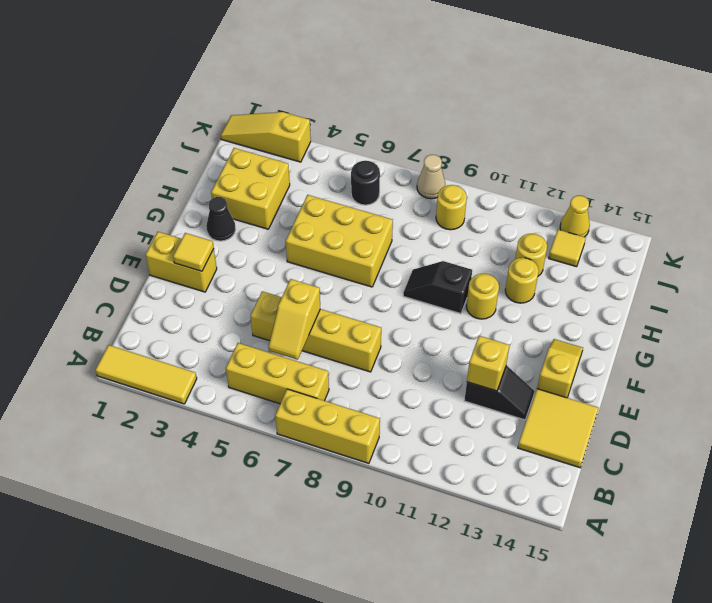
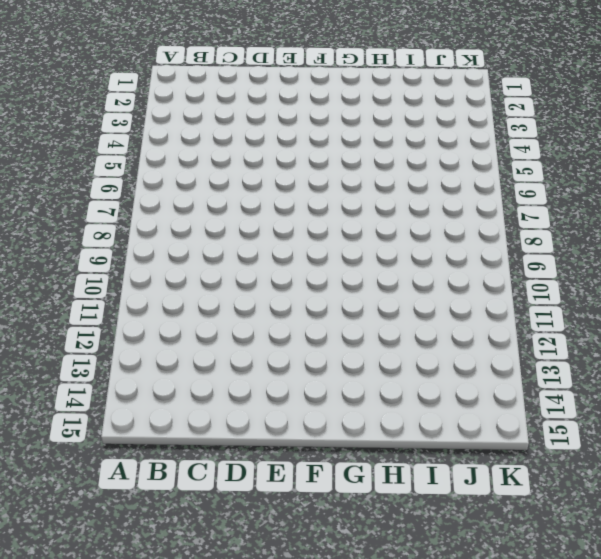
none -> yellow 1x3 tile [95,345,197,404]
none -> yellow 1x3 brick [275,389,380,463]
none -> yellow 1x3 brick [226,343,329,404]

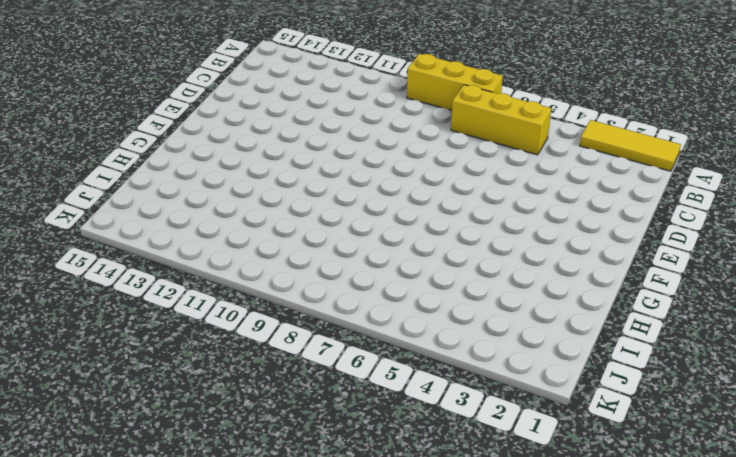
none -> yellow 2x2 tile [518,389,599,468]
none -> yellow 1x4 brick [251,291,381,372]
none -> black 1x2 slope [464,365,535,420]

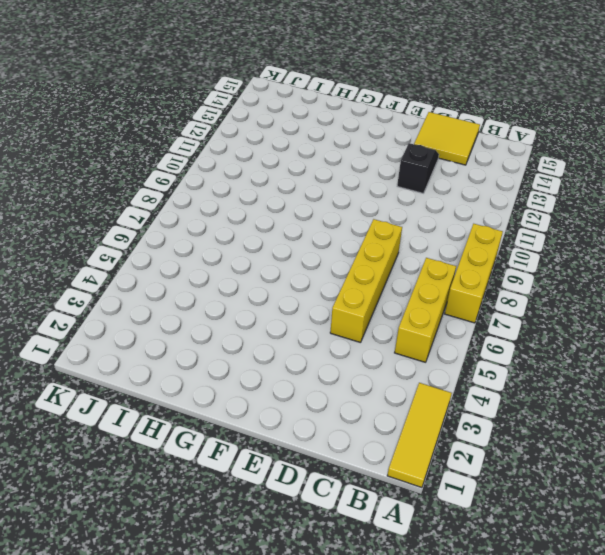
none -> yellow 1x2 brick [146,232,217,292]
none -> yellow 1x2 slope [537,339,583,398]
none -> black 1x1 cone [206,197,236,241]

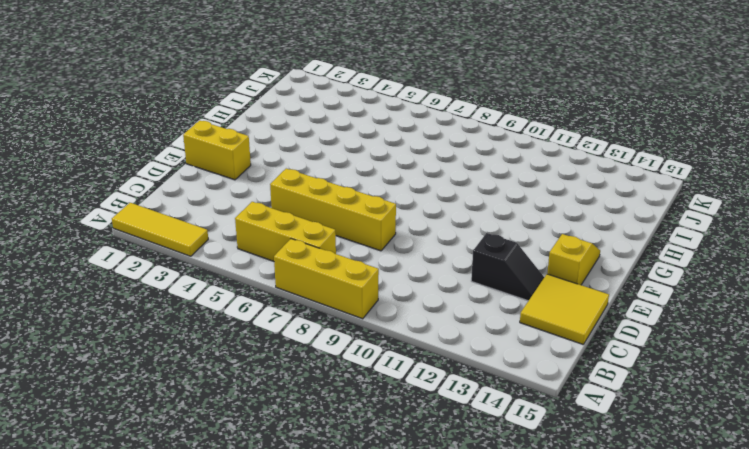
none -> black 1x1 cone [206,197,236,241]
none -> yellow 2x3 brick [286,195,393,287]
none -> black 1x2 slope [403,261,472,314]

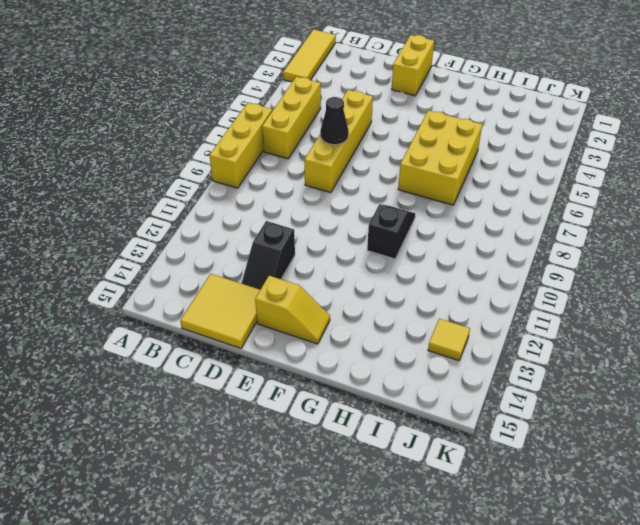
black 1x1 cone [320,97,349,145] -> black 1x1 cone moved to [206,197,236,241]
none -> yellow 1x1 round brick [466,274,499,319]
none -> yellow 2x2 brick [211,148,290,229]
none -> yellow 1x1 round brick [505,258,539,303]

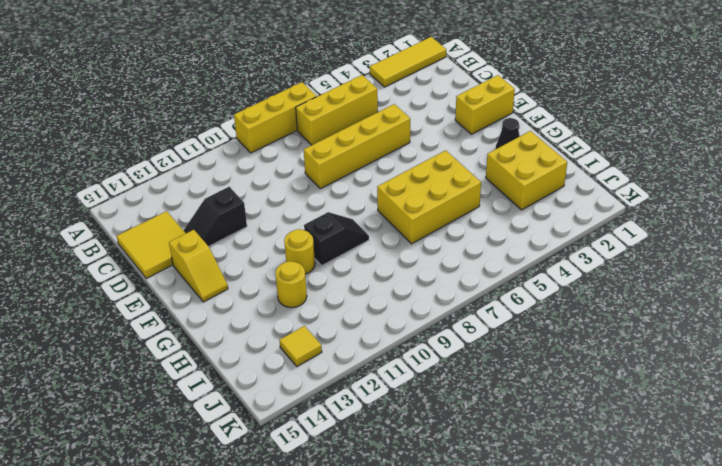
none -> yellow 1x1 round brick [515,234,547,276]
none -> black 1x1 round brick [351,161,380,205]
none -> yellow 1x1 round brick [436,185,467,230]

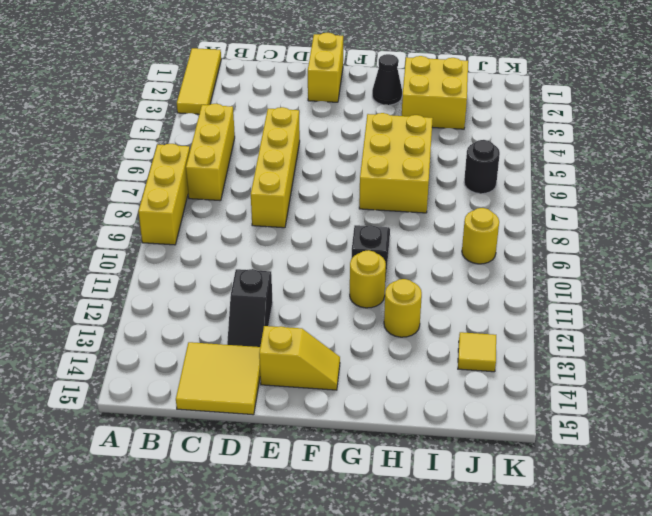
none -> yellow 1x1 round brick [515,234,547,276]
none -> yellow 1x3 slope [221,112,311,162]
none -> tan 1x1 cone [417,155,445,199]

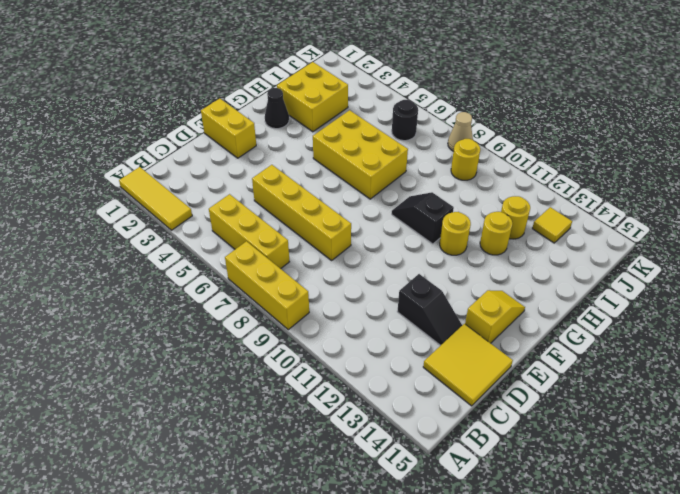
none -> yellow 1x3 slope [221,112,311,162]
none -> yellow 1x1 cone [560,195,590,237]
none -> yellow 1x2 slope [268,279,320,360]

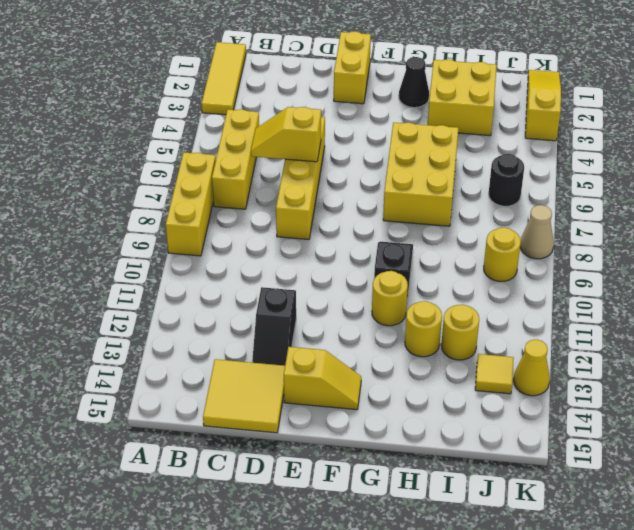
none -> yellow 1x1 brick [467,336,510,391]
none -> yellow 1x1 tile [173,233,214,271]

